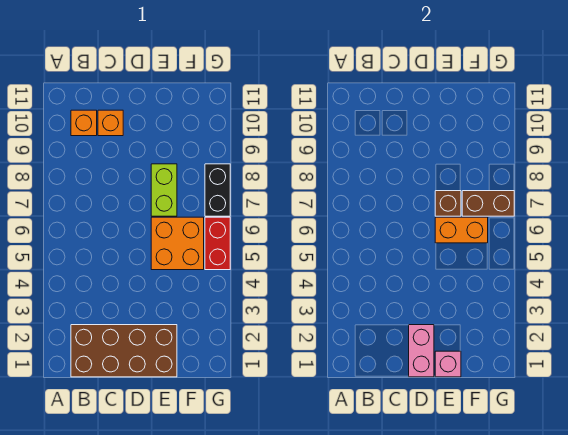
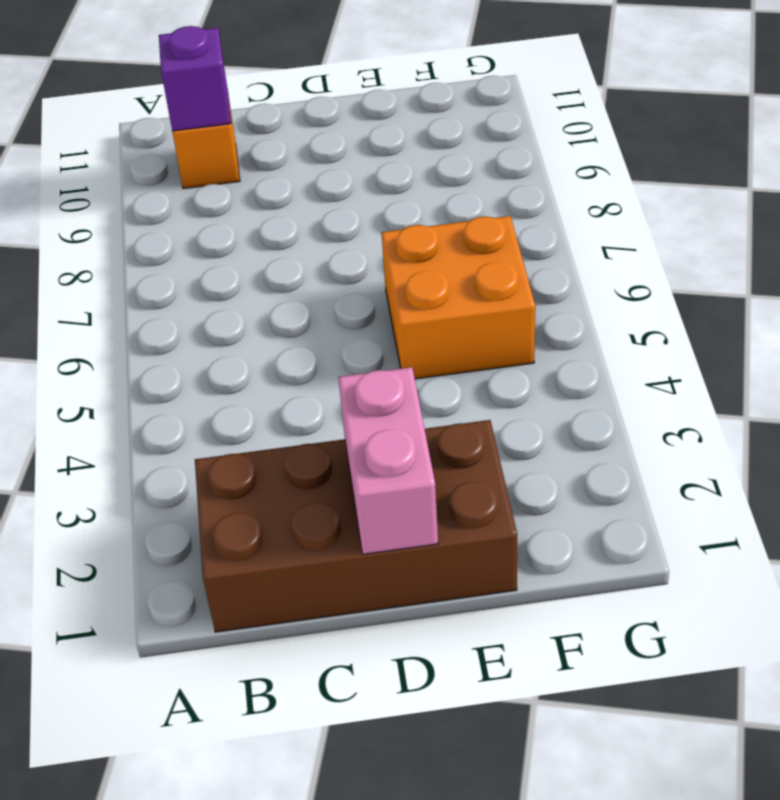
purple 1x1 brick [159,26,231,131] -> none
none -> orange 1x1 brick [98,110,123,136]
none -> lime 1x2 brick [151,164,177,216]
none -> red 1x2 brick [205,217,230,270]

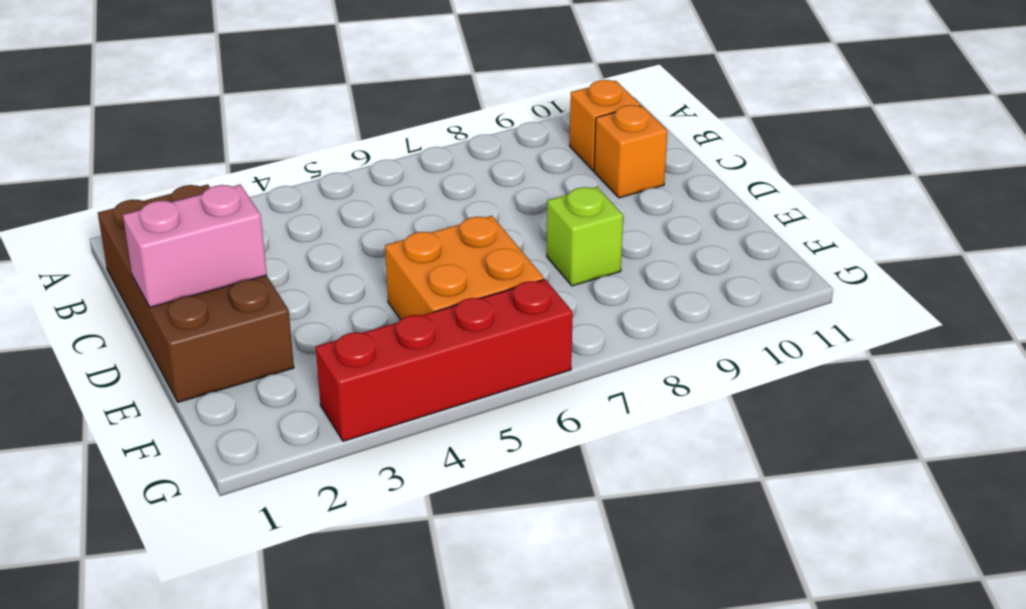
lime 1x1 brick [547,187,623,286] -> lime 1x2 brick [151,164,177,216]
red 1x4 brick [316,279,573,441] -> red 1x2 brick [205,217,230,270]
none -> black 1x2 brick [205,164,230,216]
none -> pink 1x1 brick [435,351,461,377]
none -> orange 1x2 brick [435,217,488,243]

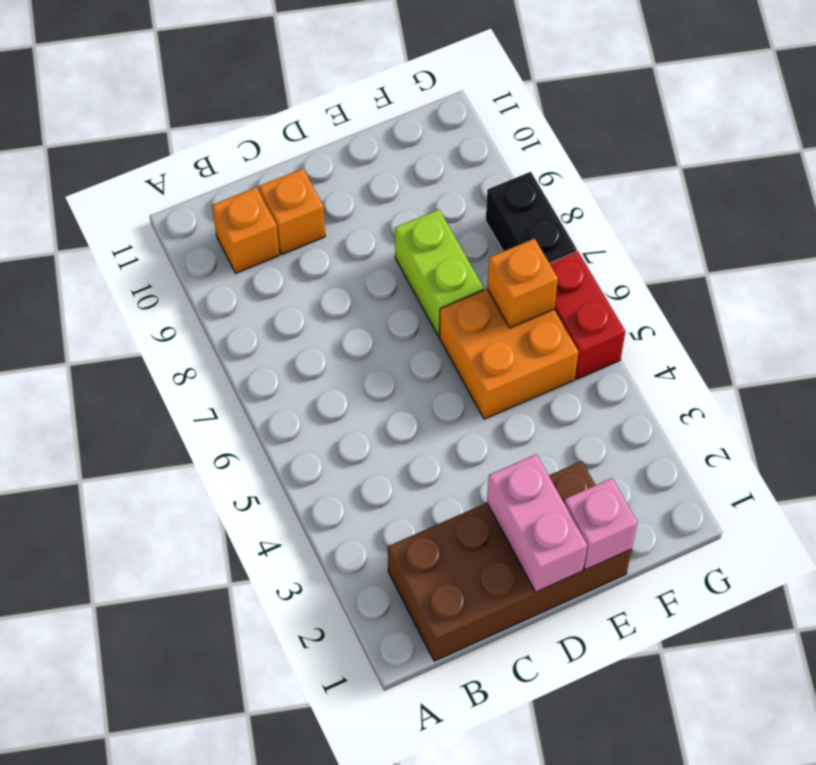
orange 1x1 brick [487,239,558,328] -> orange 1x2 brick [435,217,488,243]
none -> brown 1x1 brick [435,191,461,216]
none -> brown 1x2 brick [462,191,514,216]

